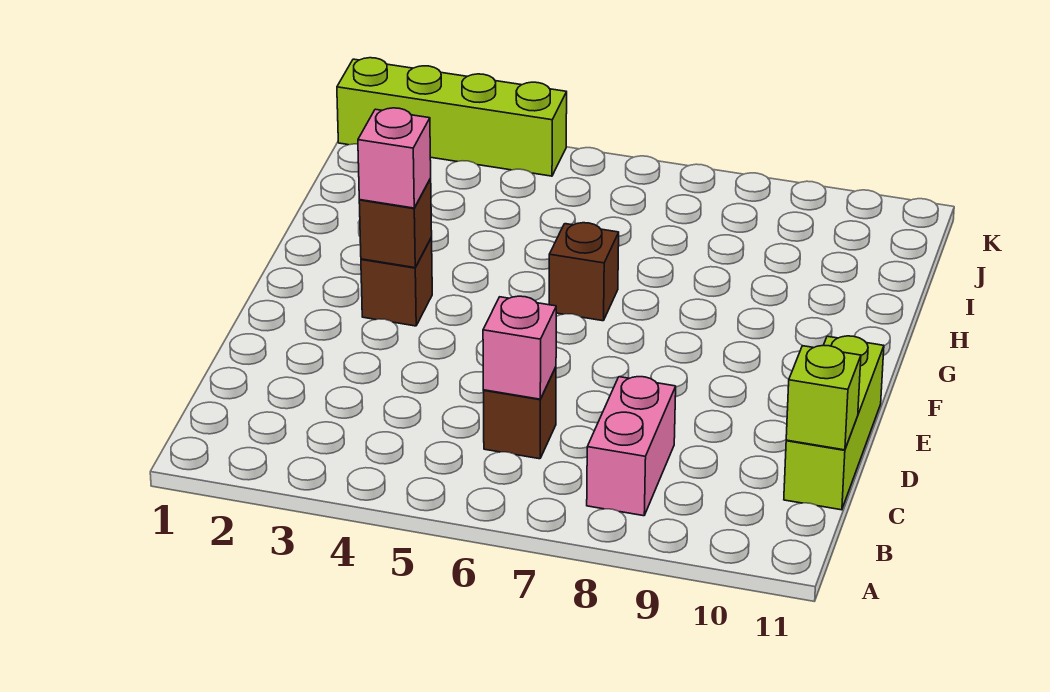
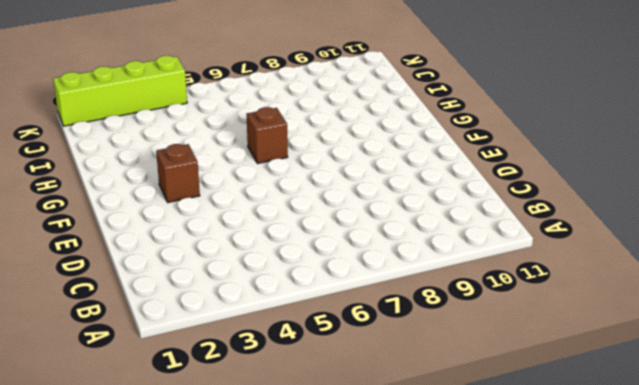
none -> pink 1x2 brick [587,377,676,516]
none -> brown 1x1 brick [484,367,556,459]

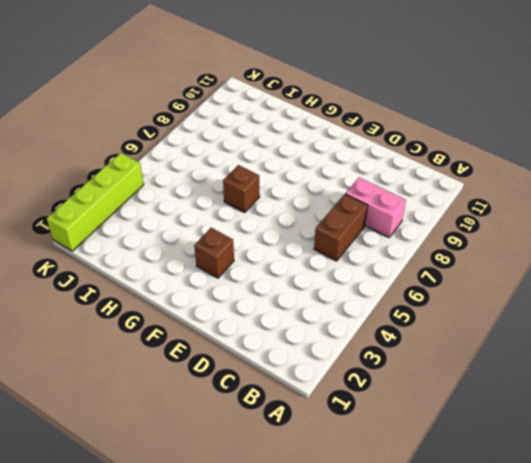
brown 1x2 brick [314,194,368,261] -> brown 1x1 brick [484,367,556,459]
none -> lime 1x3 brick [784,336,884,510]
none -> pink 1x1 brick [483,296,556,399]

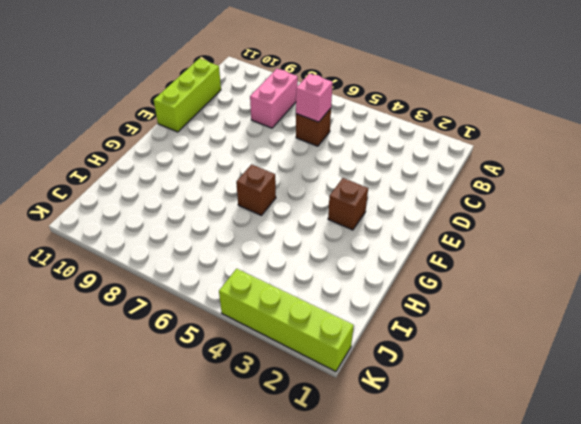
none -> lime 1x1 brick [786,345,861,450]
none -> brown 1x1 brick [359,178,432,268]

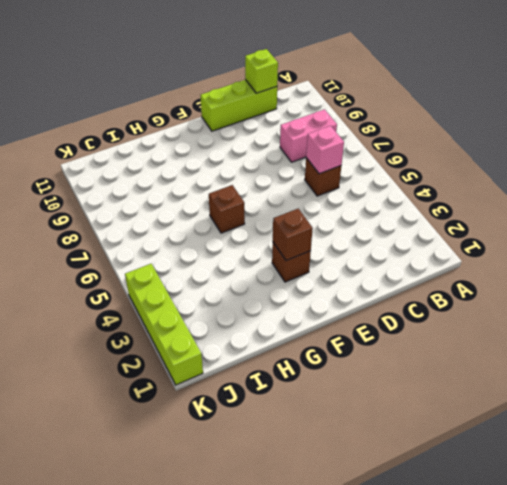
none -> pink 1x1 brick [358,108,431,208]

